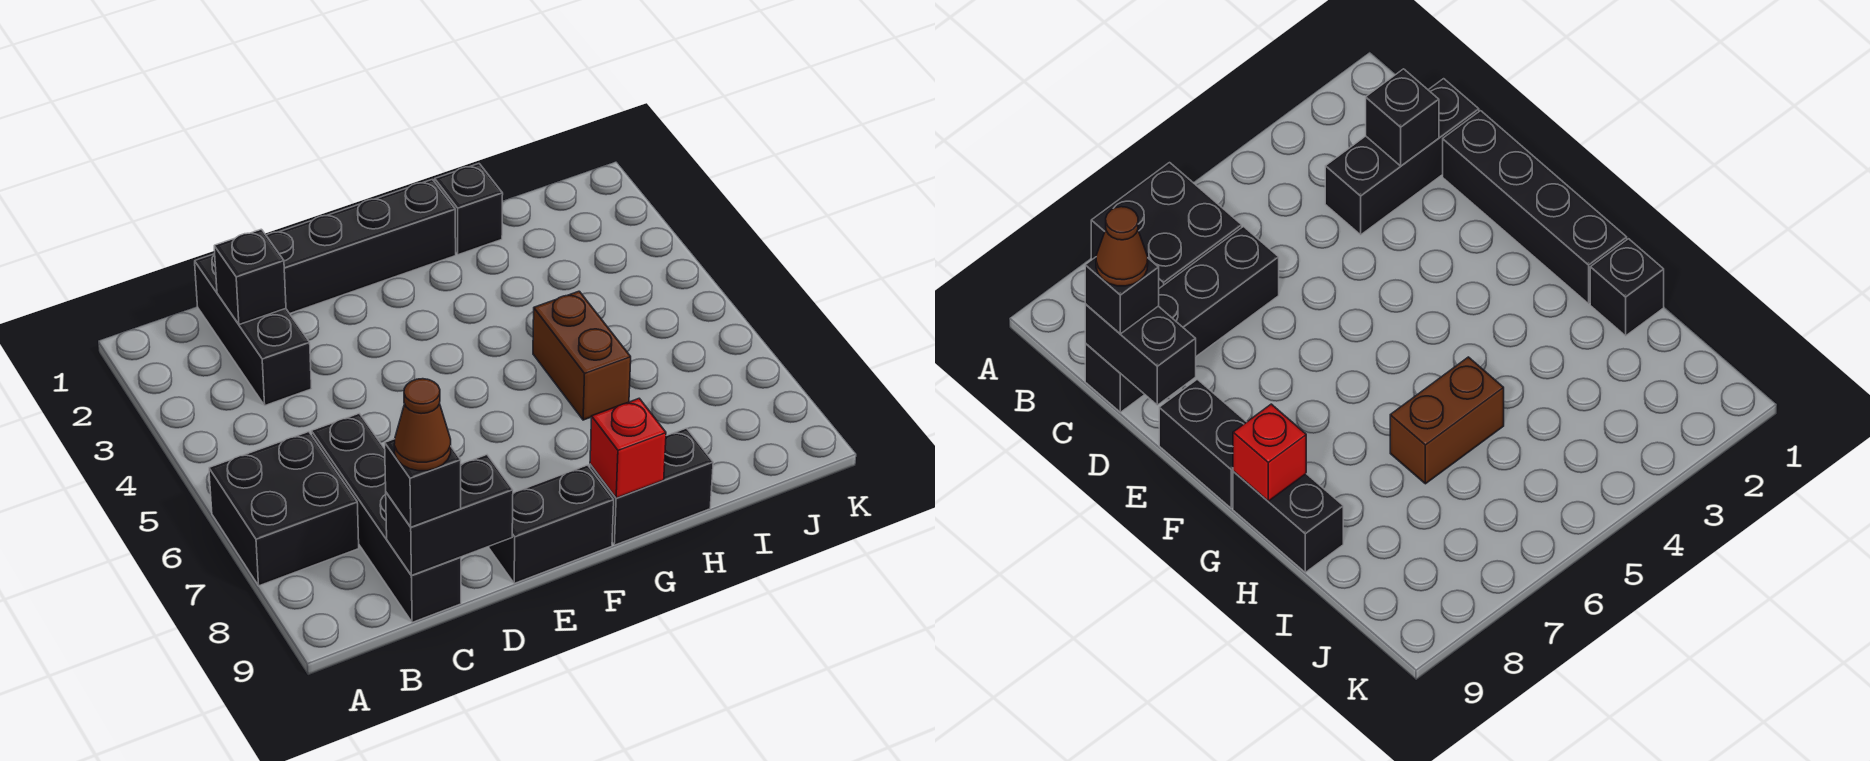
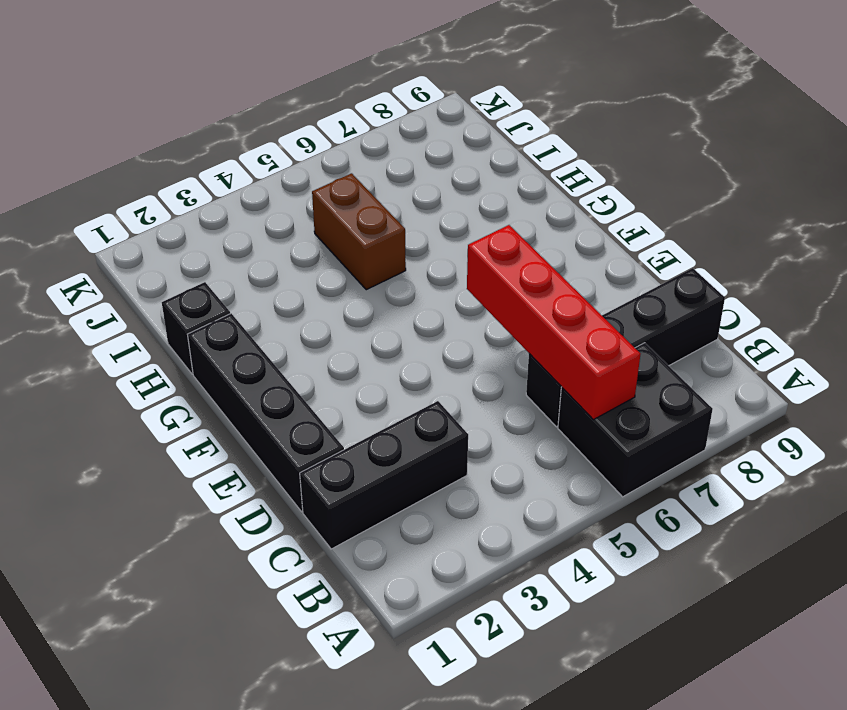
red 1x4 brick [467,225,640,420] -> none
brown 1x2 brick [312,173,406,290] -> brown 1x2 brick turned to [533,291,631,420]
none -> black 1x2 brick [489,465,614,583]
none -> black 1x2 brick [590,428,713,545]
none -> black 1x1 brick [214,229,286,325]

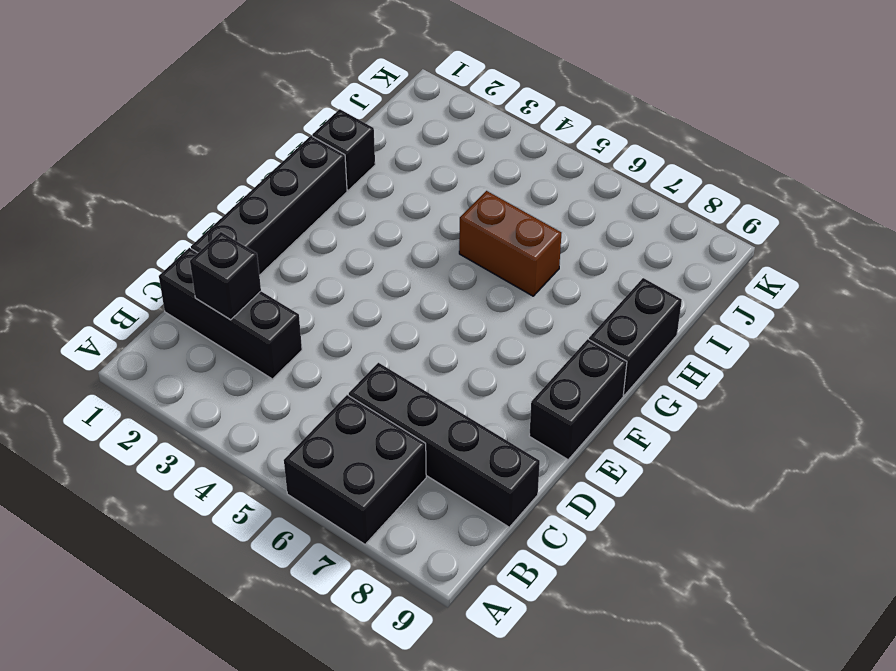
none -> black 1x2 brick [386,455,513,575]
none -> red 1x1 brick [590,398,666,498]
none -> black 1x1 brick [385,439,461,527]

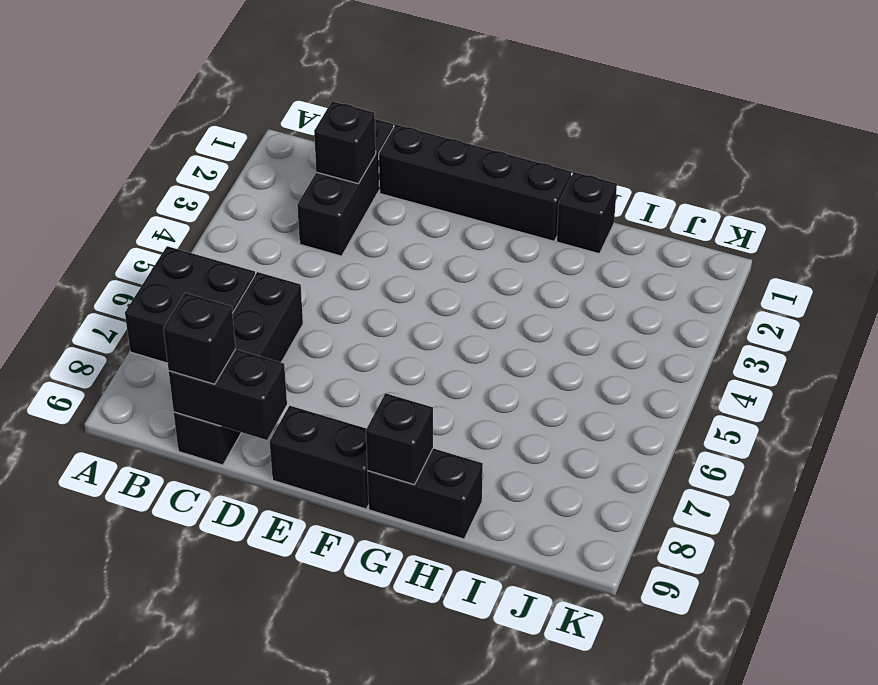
black 1x1 brick [366,393,433,485] -> red 1x1 brick [590,398,666,498]
none -> brown 1x2 brick [533,291,631,420]
none -> brown 1x1 cone [394,379,451,471]

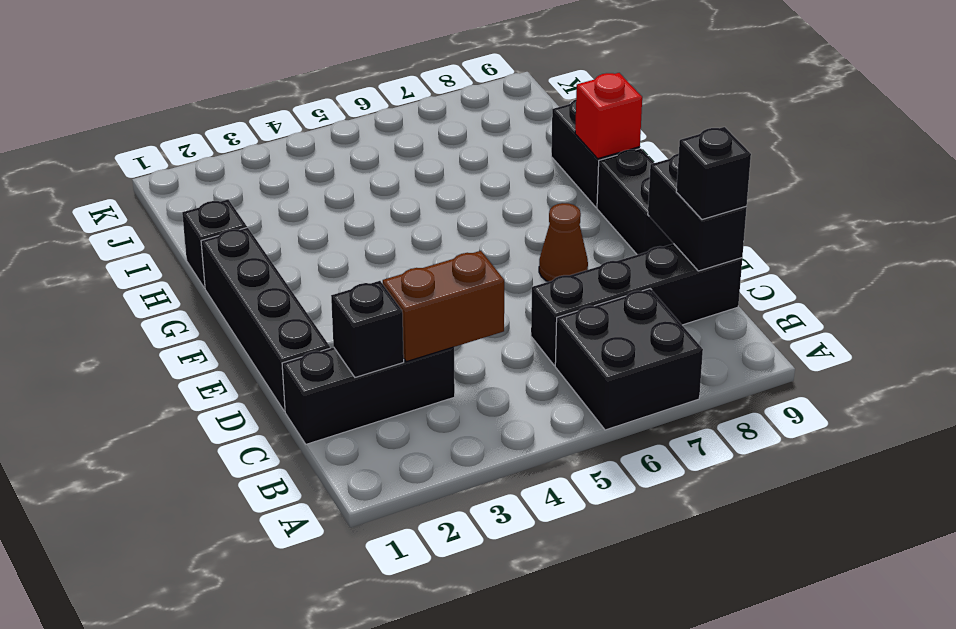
brown 1x2 brick [383,251,504,362] -> brown 1x2 brick moved to [533,291,631,420]
brown 1x1 cone [539,203,588,282] -> brown 1x1 cone moved to [394,379,451,471]

